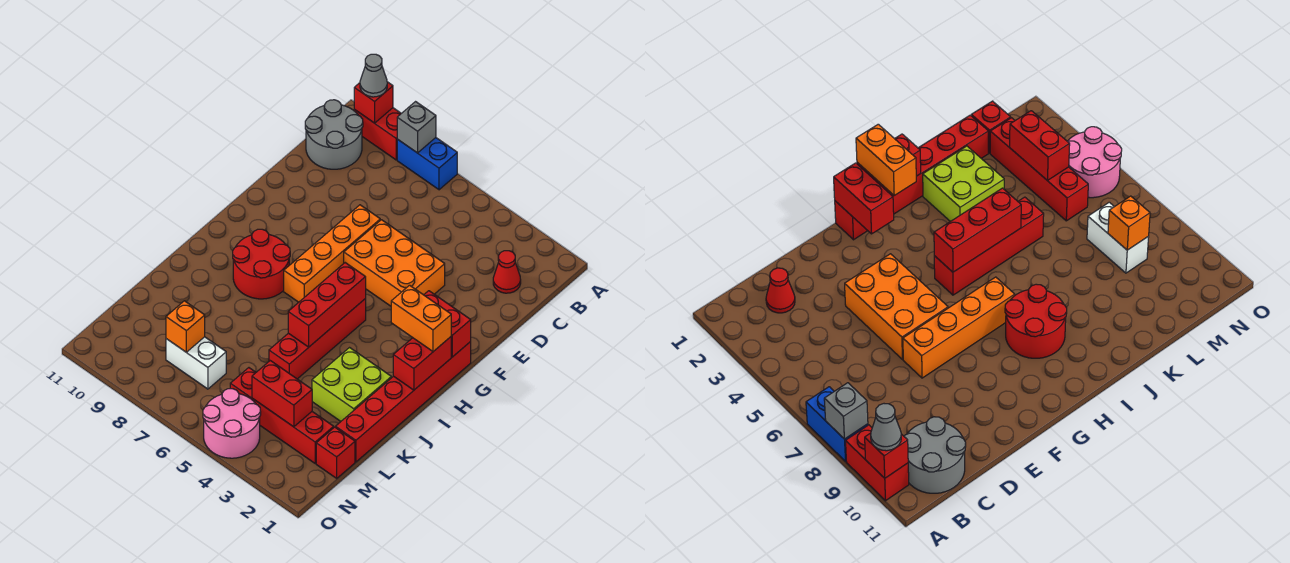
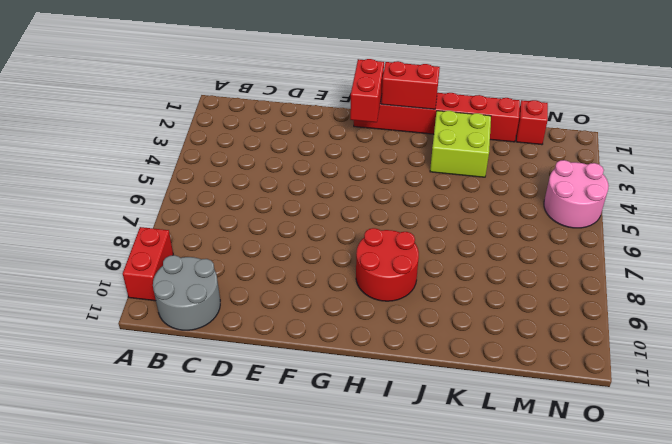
none -> blue 1x2 brick [397,138,457,190]
none -> red 1x1 cone [493,251,521,293]
none -> orange 2x3 brick [344,220,445,306]

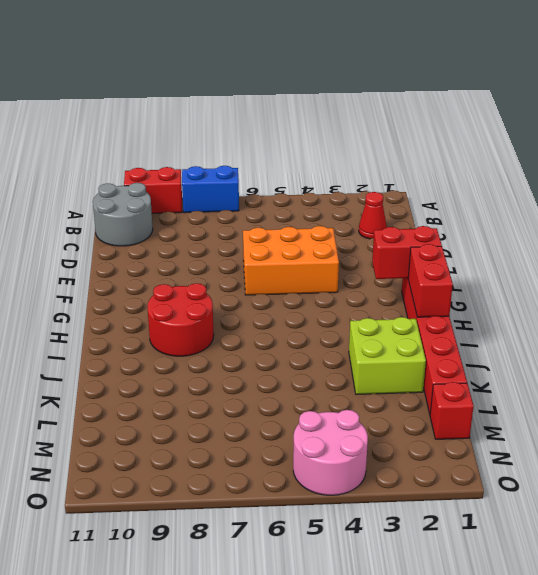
none -> orange 1x4 brick [284,205,380,302]
none -> red 1x4 brick [269,299,366,379]
none -> red 1x4 brick [230,368,334,463]

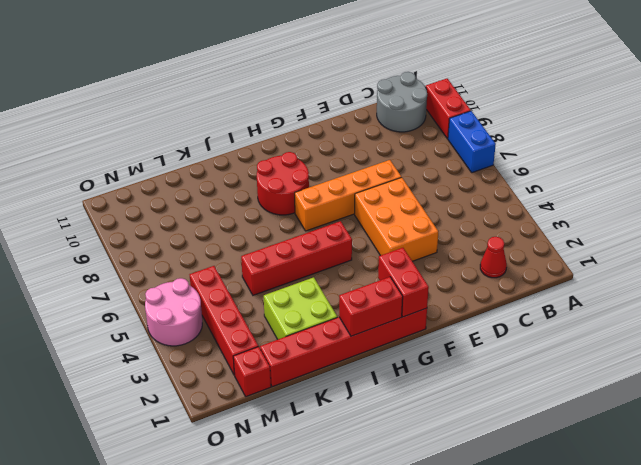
none -> white 1x2 brick [166,337,226,389]
none -> grey 1x1 brick [397,102,436,153]
none -> red 1x1 brick [354,82,393,123]

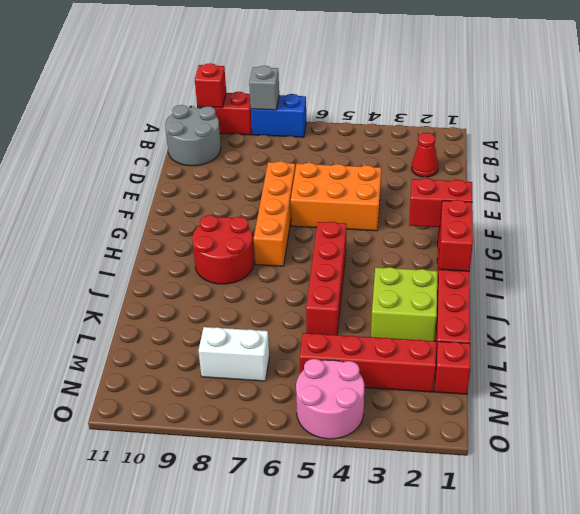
none -> red 1x3 brick [288,263,366,347]
none -> red 1x2 brick [252,361,312,427]
none -> orange 1x1 brick [166,301,205,352]

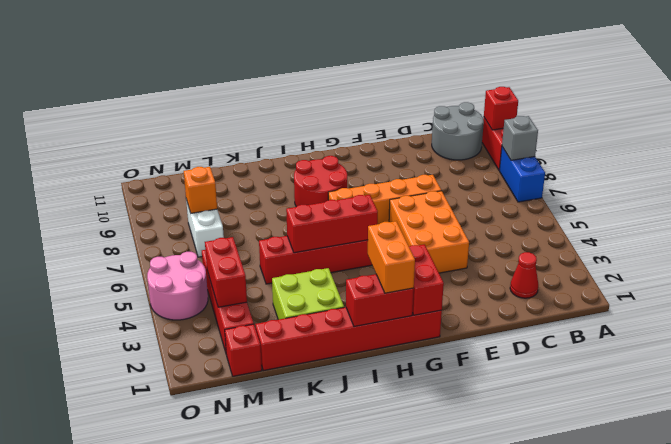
none -> grey 1x1 cone [360,54,387,97]

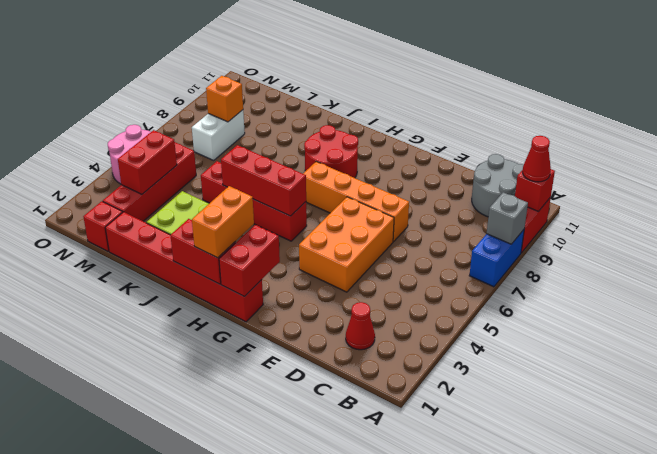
red 1x1 cone [523,136,551,182] -> grey 1x1 cone [360,54,387,97]

